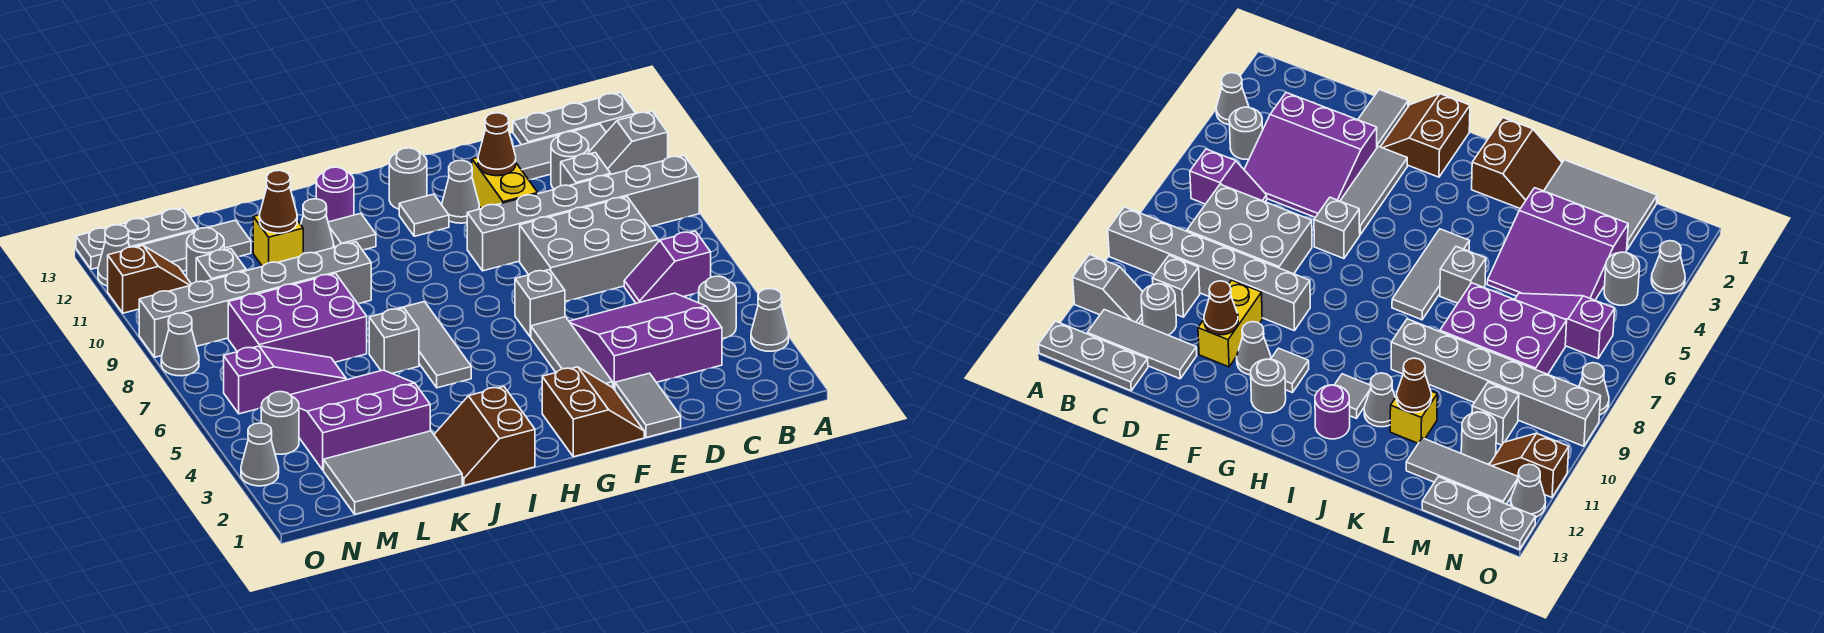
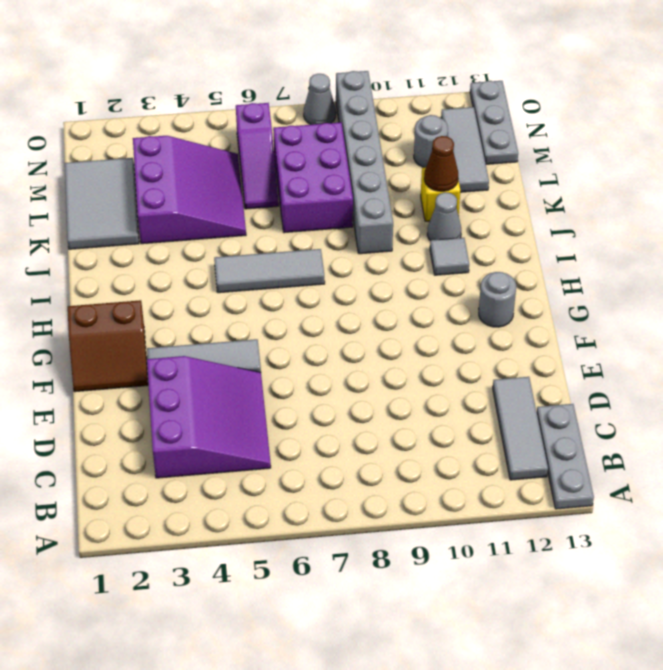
none -> grey 1x1 cone [751,289,789,351]
none -> grey 1x6 brick [467,155,699,271]
none -> grey 1x2 slope [589,111,668,174]
none -> grey 1x1 round brick [699,276,736,339]

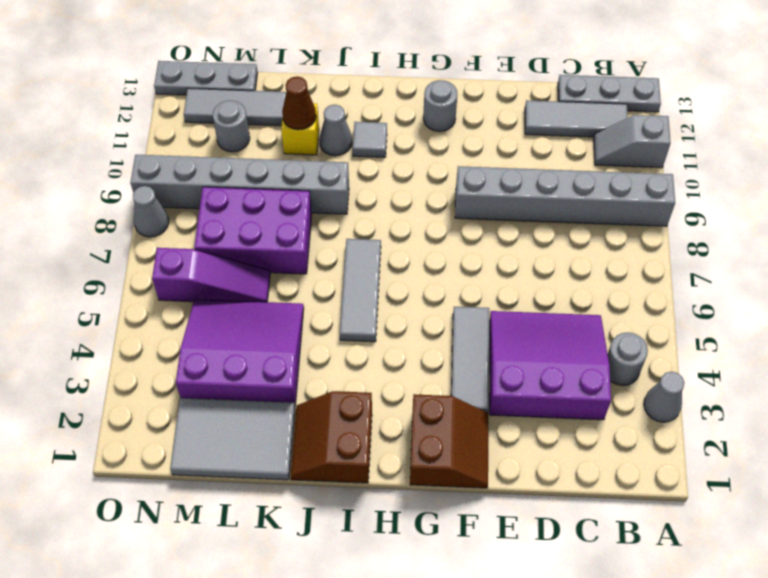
none -> purple 1x2 slope [624,231,711,303]
none -> grey 2x3 brick [520,197,658,302]
none -> grey 1x1 brick [561,153,611,186]
none -> grey 1x1 round brick [551,132,589,189]

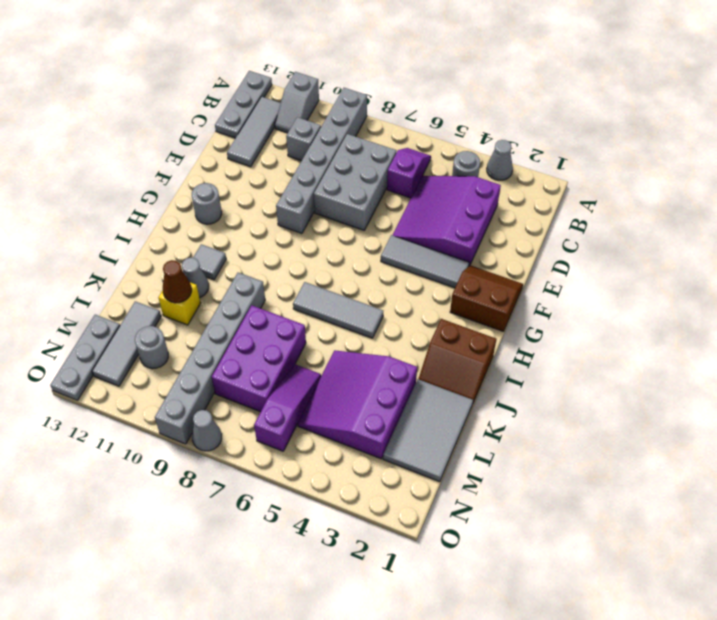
purple 1x2 slope [387,148,431,198] -> purple 1x2 slope turned to [624,231,711,303]
none -> grey 1x1 round brick [551,132,589,189]
none -> grey 1x2 tile [615,373,681,438]
none -> yellow 1x2 brick [472,157,538,209]
none -> grey 1x1 brick [515,269,565,337]

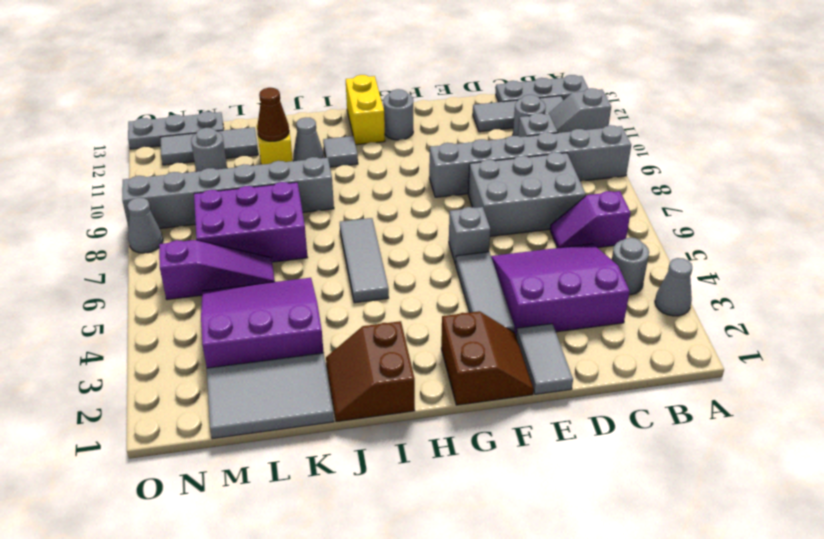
yellow 1x2 brick [346,75,385,145] -> yellow 1x2 brick moved to [472,157,538,209]
none -> grey 1x1 cone [442,160,479,223]
none -> grey 1x1 tile [399,194,449,236]
none -> purple 1x1 round brick [316,167,354,222]
none -> grey 1x1 brick [369,308,419,374]

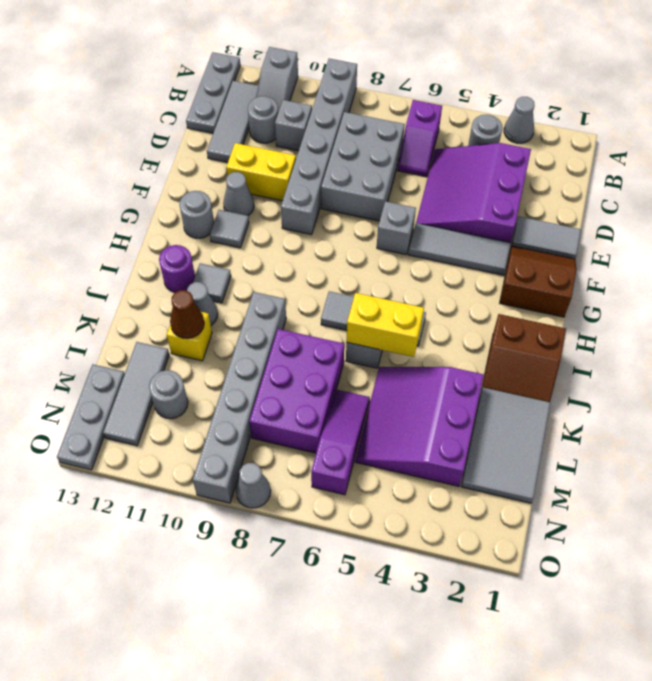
yellow 1x2 brick [346,293,424,357] -> none
none -> grey 1x1 brick [196,249,246,282]
none -> grey 1x1 round brick [261,392,299,454]
none -> brown 1x2 slope [108,246,191,313]
none -> grey 1x1 cone [241,423,279,486]

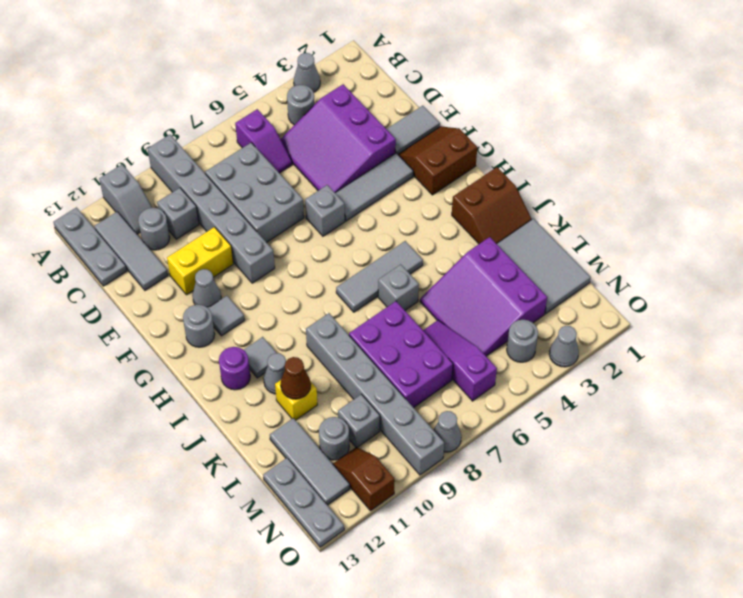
none -> grey 1x1 cone [98,225,130,286]
none -> brown 1x1 cone [478,113,516,176]

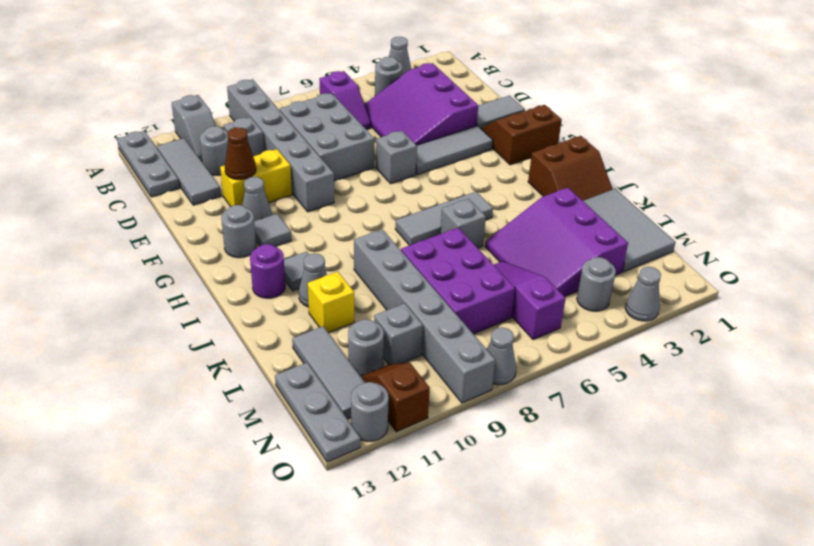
grey 1x1 round brick [351,382,389,442] -> grey 1x1 cone [98,225,130,286]
none -> brown 1x1 cone [260,170,297,233]

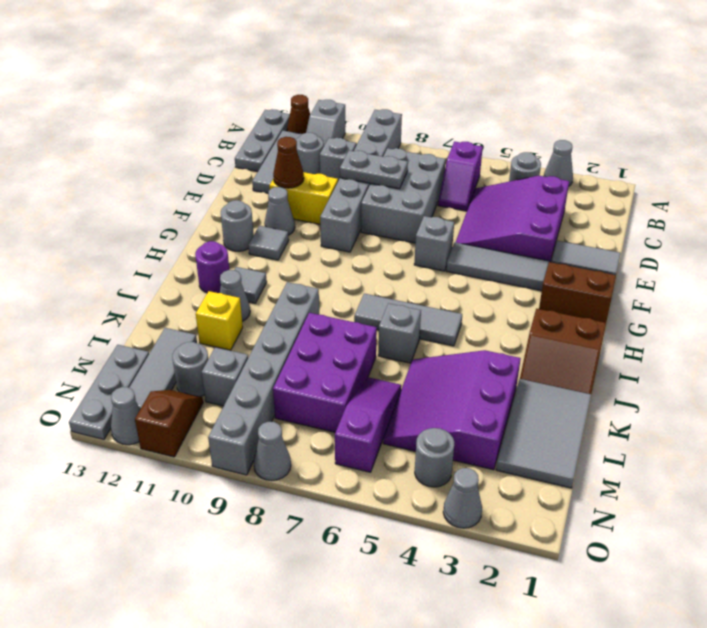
brown 1x1 cone [287,95,310,134] -> brown 1x1 cone moved to [260,170,297,233]
grey 1x2 plate [340,151,408,189] -> none

